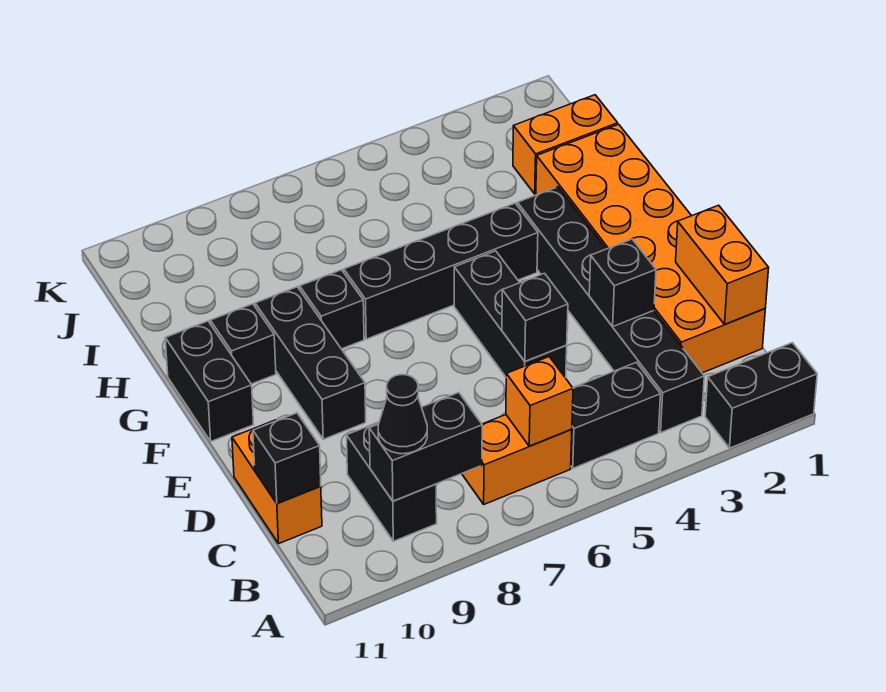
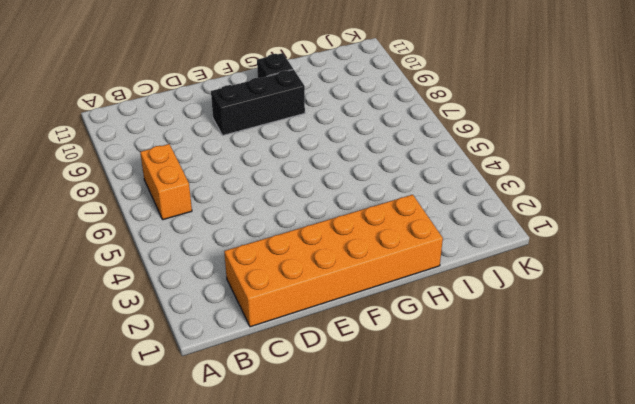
none -> black 1x2 brick [705,343,817,448]
none -> black 1x6 brick [517,187,704,432]
none -> black 1x2 brick [571,362,661,468]

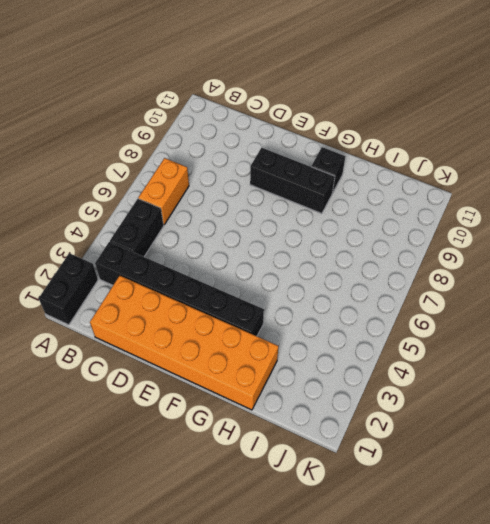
none -> black 1x2 brick [347,422,437,541]
none -> orange 1x2 brick [232,420,322,544]
none -> black 1x3 brick [454,251,567,378]

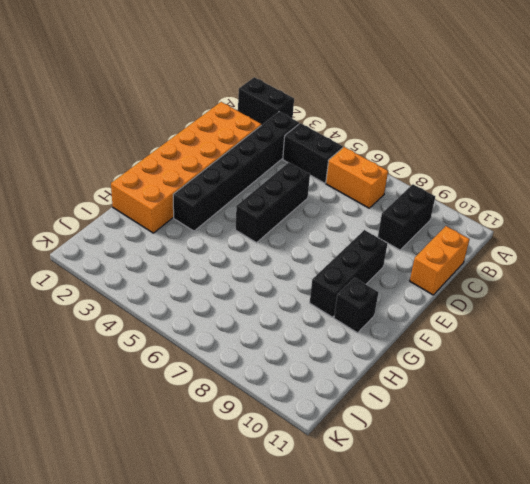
none -> black 1x2 brick [165,321,254,441]
none -> black 1x4 brick [344,203,538,339]
none -> black 1x1 brick [300,270,364,349]

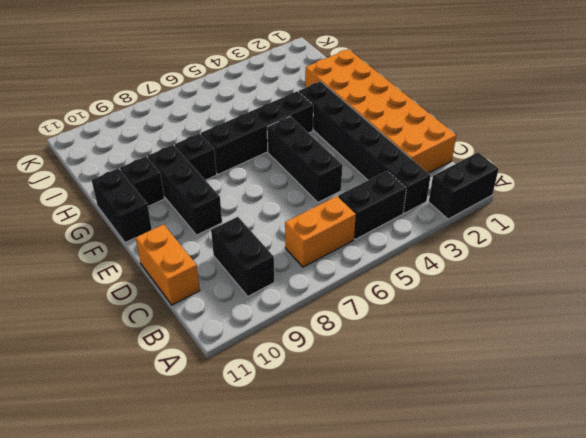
none -> orange 1x2 brick [513,95,618,194]
none -> orange 1x1 brick [506,357,573,446]
none -> black 1x2 brick [369,392,482,501]

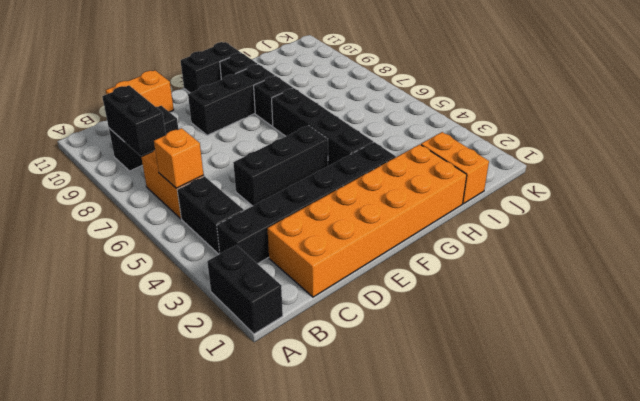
none -> orange 1x2 brick [676,205,769,324]
none -> black 1x1 brick [253,413,321,504]
none -> black 1x1 brick [589,239,656,326]

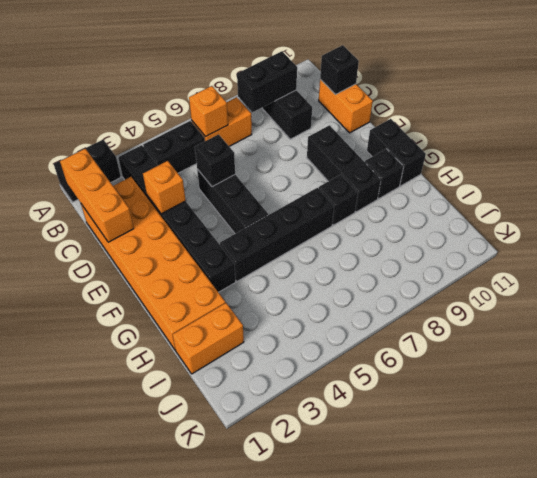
orange 1x3 brick [60,149,134,242] -> orange 1x2 brick [676,205,769,324]
orange 1x1 brick [143,161,186,214] -> black 1x1 brick [589,239,656,326]
none -> black 1x1 cone [378,375,427,454]

